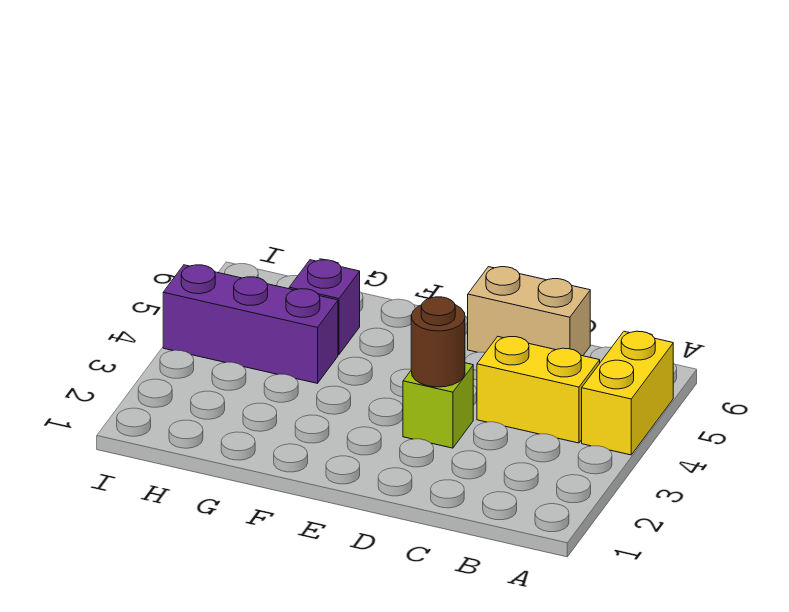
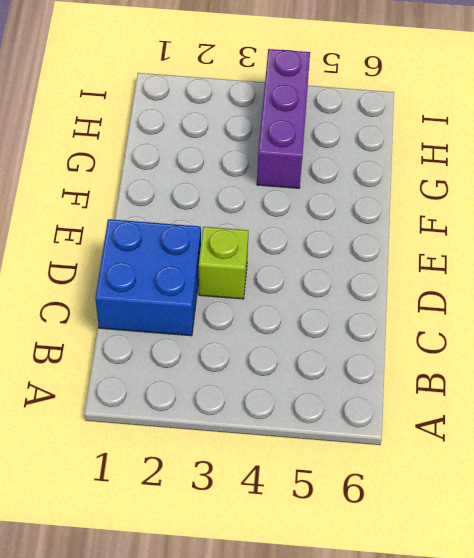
blue 2x2 brick [95,219,201,336] -> none
none -> yellow 1x2 brick [582,331,673,455]
none -> yellow 1x2 brick [477,337,600,443]

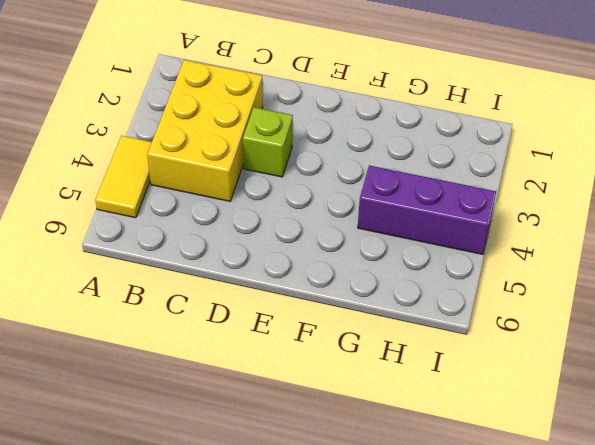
yellow 1x2 tile [95,136,152,218] -> yellow 1x2 brick [582,331,673,455]
yellow 2x3 brick [147,60,263,201] -> yellow 1x2 brick [477,337,600,443]
none -> tan 1x2 brick [468,267,590,356]
none -> purple 1x1 brick [289,260,360,354]

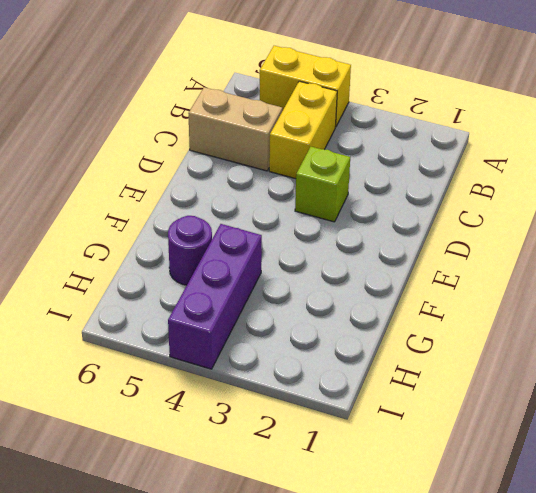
tan 1x2 brick [188,87,282,171] -> tan 1x2 brick turned to [468,267,590,356]
purple 1x1 round brick [168,216,212,285] -> purple 1x1 brick [289,260,360,354]
none -> brown 1x1 round brick [411,297,465,387]

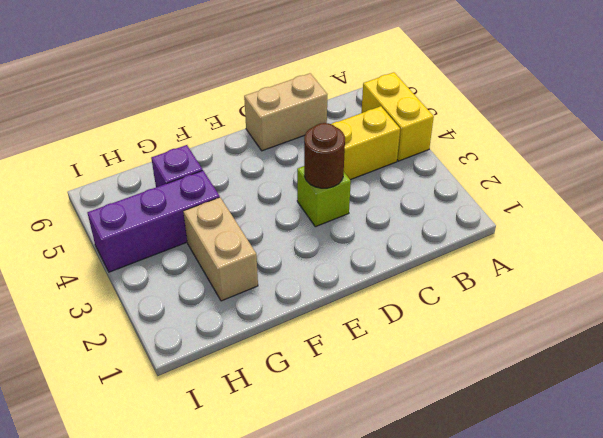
tan 1x2 brick [183,198,258,301] -> none

